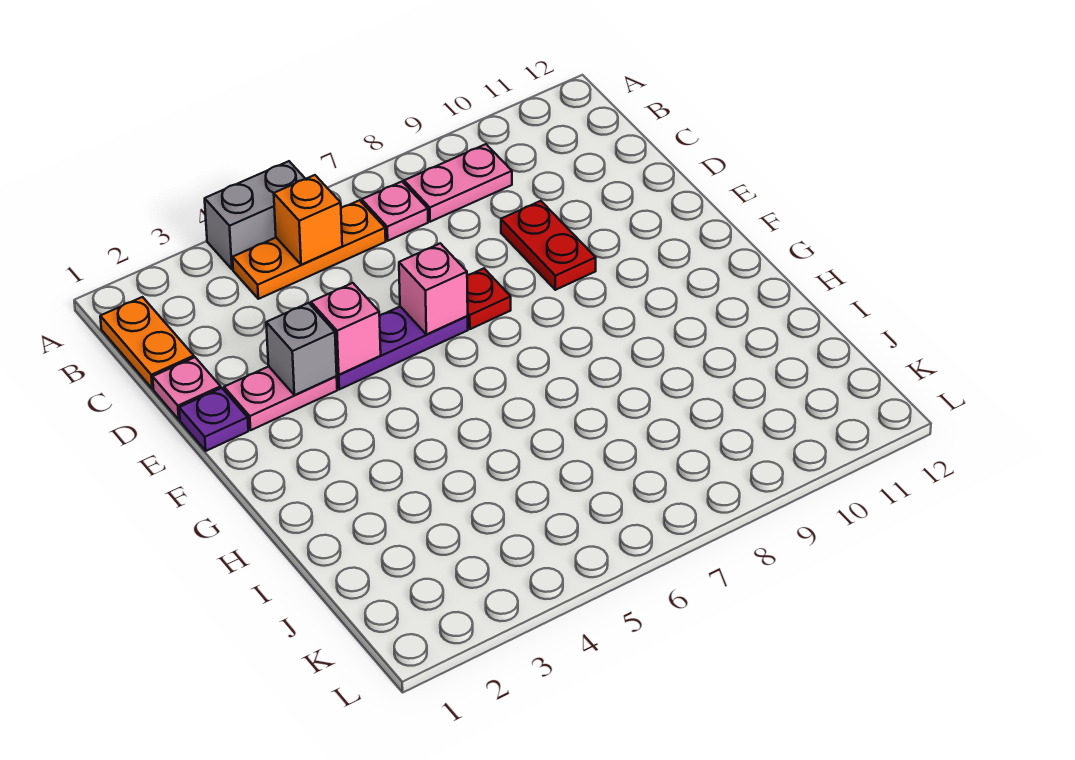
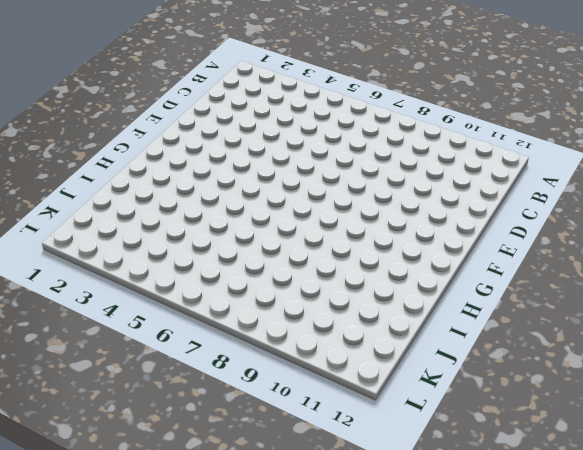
none -> grey 1x2 brick [205,161,305,269]
none -> orange 1x2 plate [100,297,194,389]
none -> orange 1x3 plate [233,200,386,299]

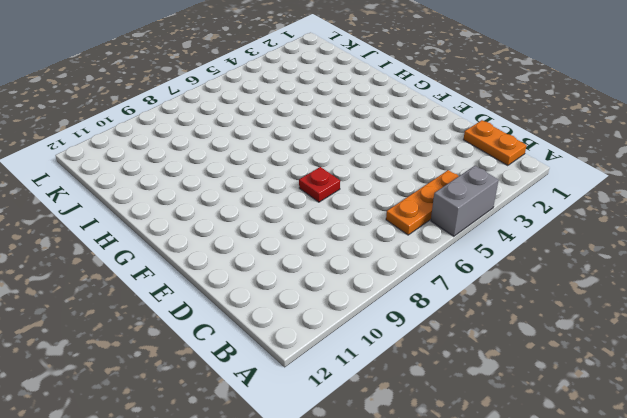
none -> pink 1x1 plate [362,182,428,241]
none -> pink 1x2 plate [404,144,512,222]
none -> pink 1x1 plate [153,357,221,420]

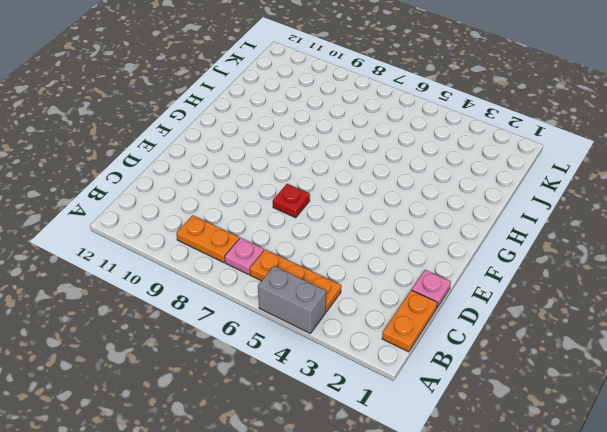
orange 1x2 plate [176,215,239,263] -> pink 1x2 plate [404,144,512,222]
none -> red 1x2 plate [501,201,596,290]
none -> purple 1x1 plate [179,388,248,451]
none -> pink 1x2 plate [224,367,337,430]

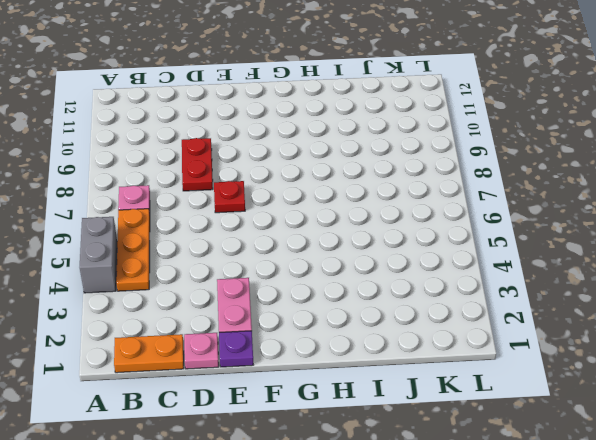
red 1x2 plate [182,138,213,191] -> red 1x2 plate turned to [501,201,596,290]
none -> pink 1x2 plate [404,144,512,222]
none -> purple 1x3 plate [337,307,468,389]
none -> orange 1x1 brick [274,175,342,265]

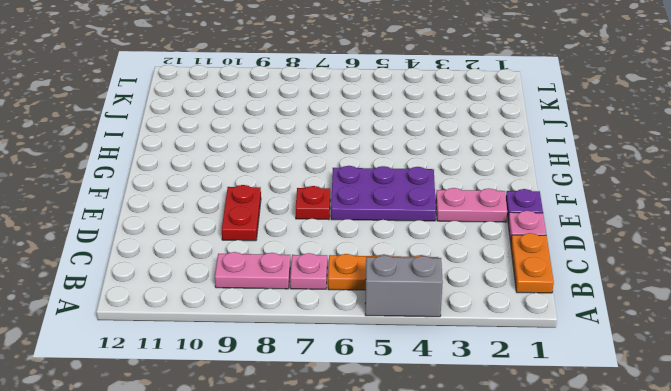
purple 2x3 plate [331,166,436,221] -> purple 1x3 plate [337,307,468,389]
none -> orange 1x1 brick [274,175,342,265]
none -> grey 1x1 brick [266,303,337,395]
none -> pink 1x1 brick [311,283,381,375]

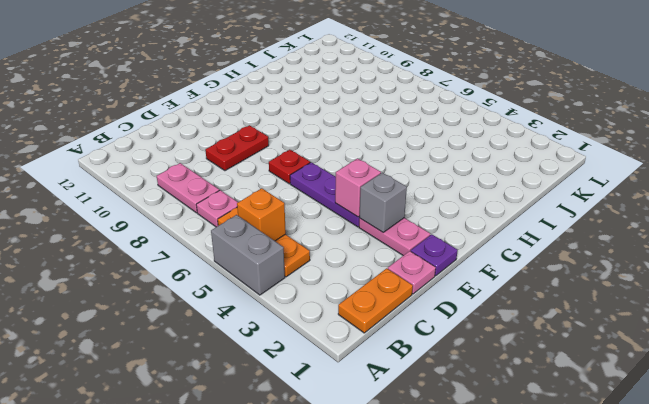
none -> pink 1x1 brick [399,243,468,334]

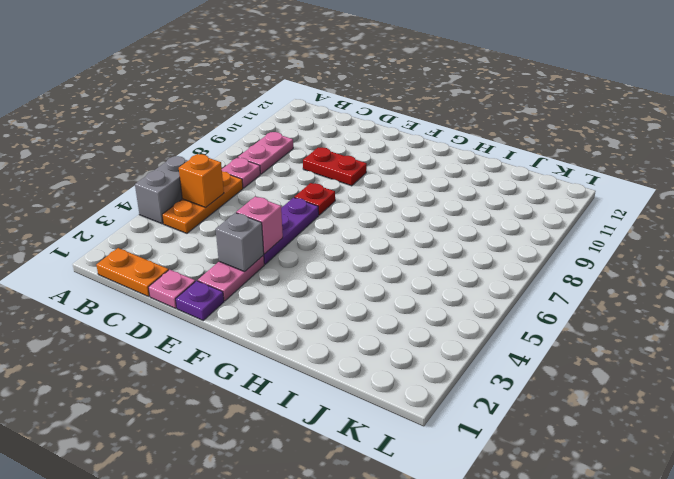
none -> pink 1x1 brick [399,243,468,334]

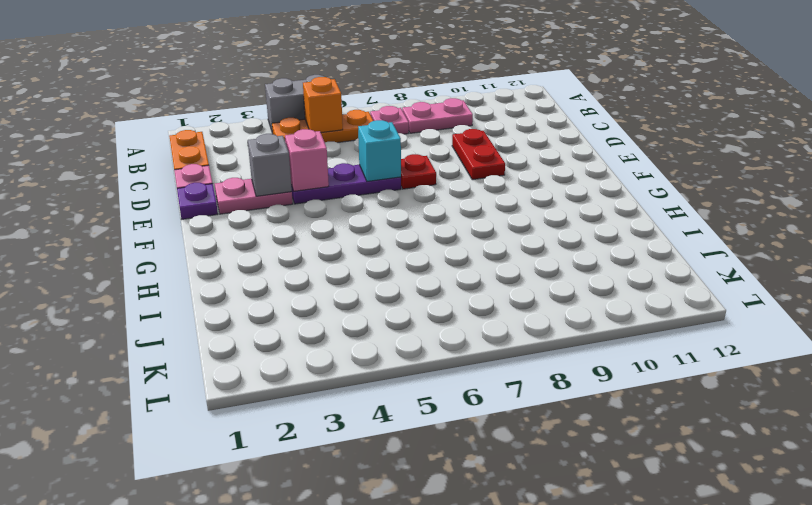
cyan 1x1 brick [358,120,401,181] -> pink 1x1 brick [399,243,468,334]

